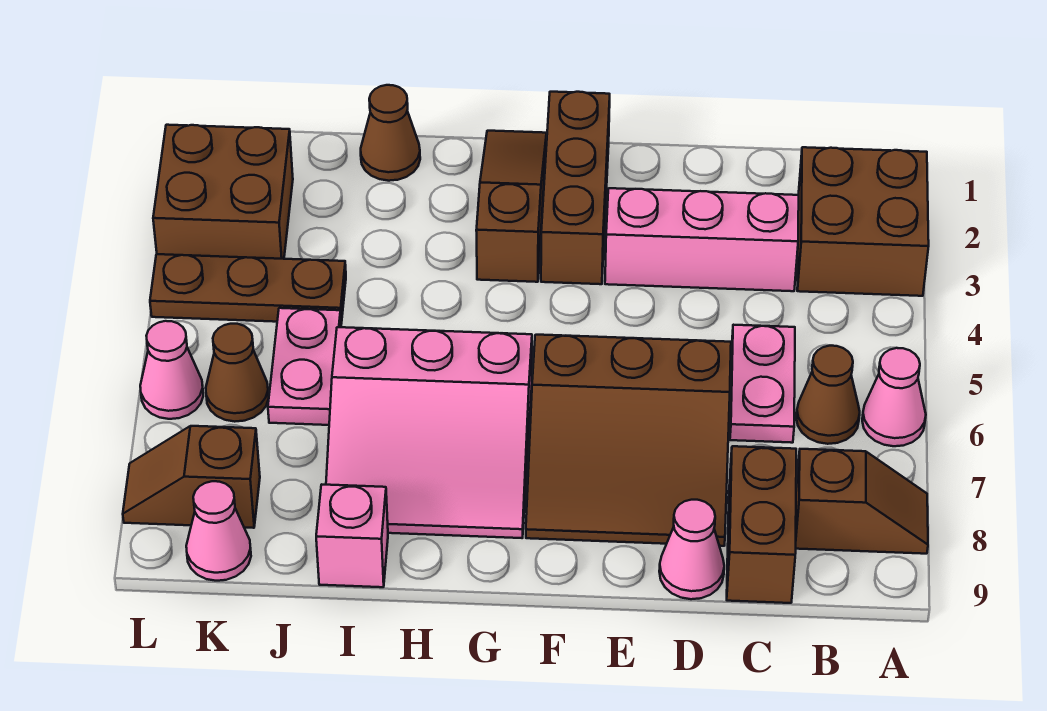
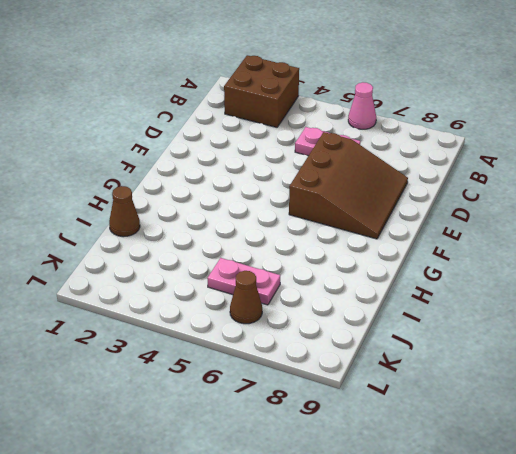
none -> brown 1x2 slope [796,449,928,554]
none -> brown 1x1 cone [796,346,860,444]
none -> pink 1x3 brick [605,188,799,291]

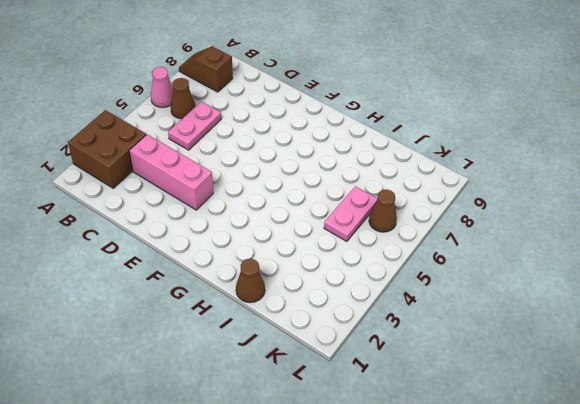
none -> brown 1x2 brick [727,446,796,603]
none -> brown 3x3 slope [526,335,731,546]
none -> pink 1x1 cone [659,500,724,599]

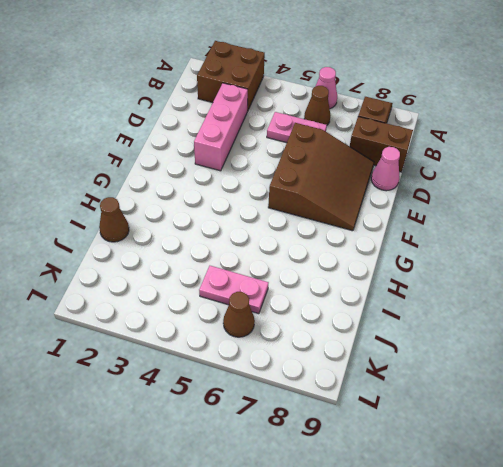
none -> brown 1x3 brick [541,92,610,284]
none -> brown 1x3 slope [476,131,546,282]
none -> pink 3x3 slope [326,327,532,538]

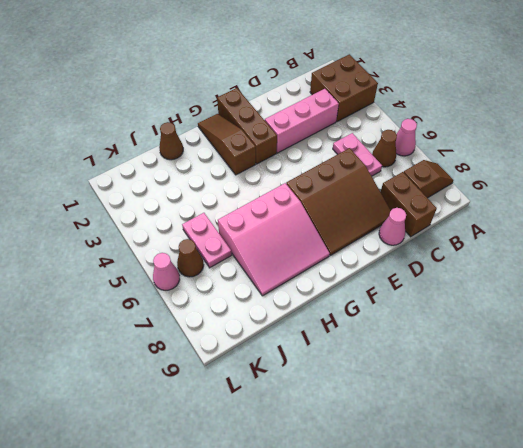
none -> pink 1x1 brick [316,485,388,587]
none -> brown 1x3 plate [150,254,346,324]
none -> brown 2x2 brick [153,125,293,259]

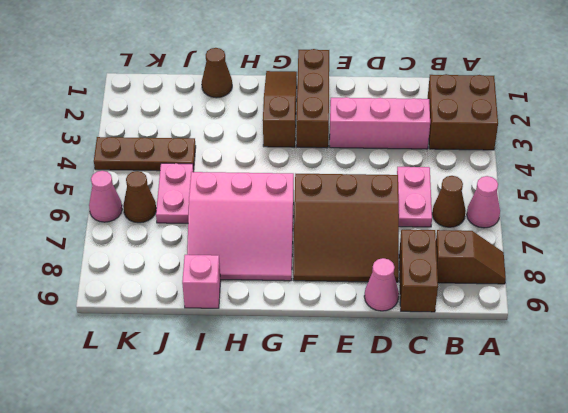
none -> brown 2x2 brick [153,125,293,259]
none -> brown 1x2 slope [123,426,260,528]
none -> pink 1x1 cone [186,481,251,581]

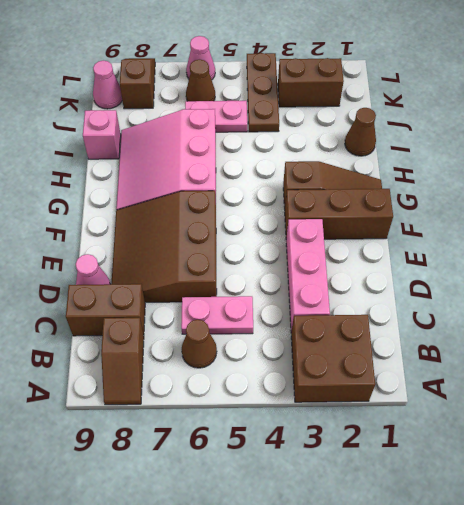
brown 1x2 brick [278,58,344,107] -> brown 2x2 brick [153,125,293,259]
none -> pink 1x1 cone [862,348,926,446]

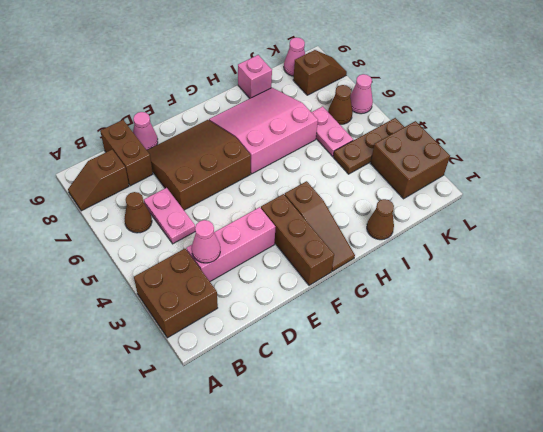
pink 1x1 cone [192,220,220,263] -> pink 1x1 cone moved to [862,348,926,446]

